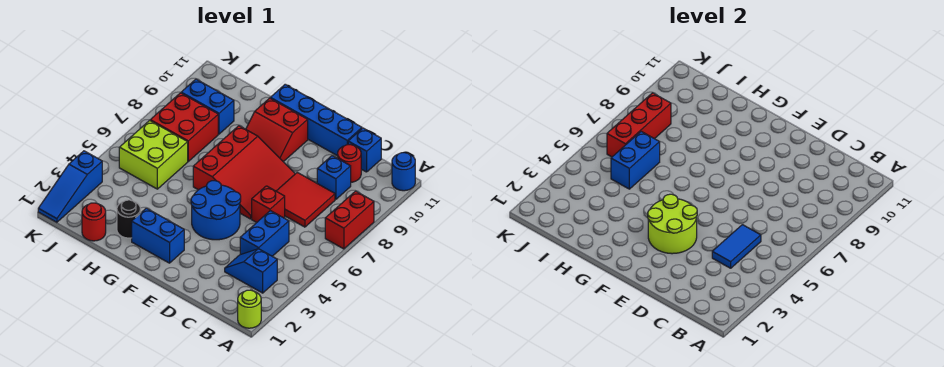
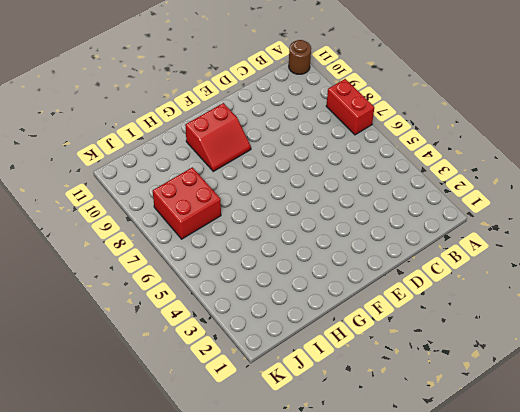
brown 1x1 round brick [289,40,311,74] -> blue 1x1 round brick [392,153,415,191]
none -> lime 1x1 round brick [238,290,261,328]
none -> blue 1x2 slope [225,249,277,293]
none -> blue 1x2 brick [240,211,289,256]

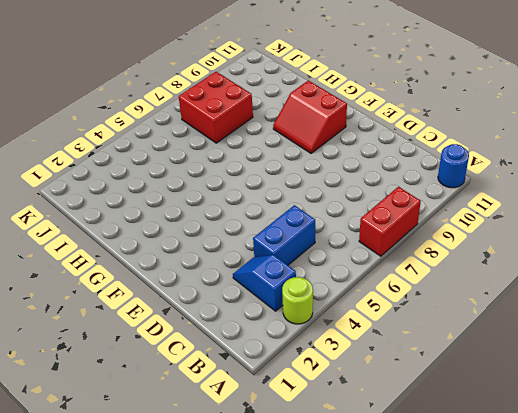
lime 1x1 round brick [282,277,313,324] -> lime 1x1 round brick moved to [238,290,261,328]
none -> red 2x2 tile [276,173,335,227]
none -> blue 1x1 brick [317,156,351,200]
none -> red 1x1 round brick [338,145,361,182]

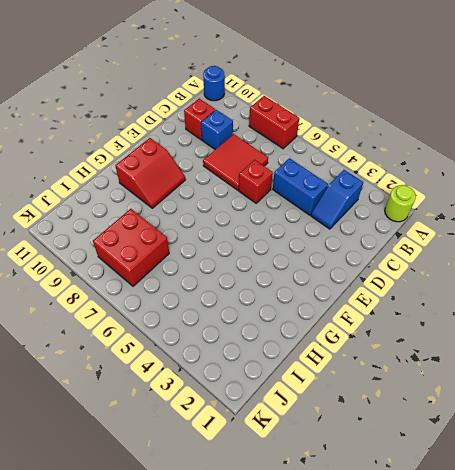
red 1x1 brick [184,98,215,140] -> red 1x1 round brick [338,145,361,182]
none -> blue 1x1 brick [348,128,381,172]
none -> blue 1x4 brick [270,84,362,156]
none -> blue 2x2 round brick [191,181,241,240]

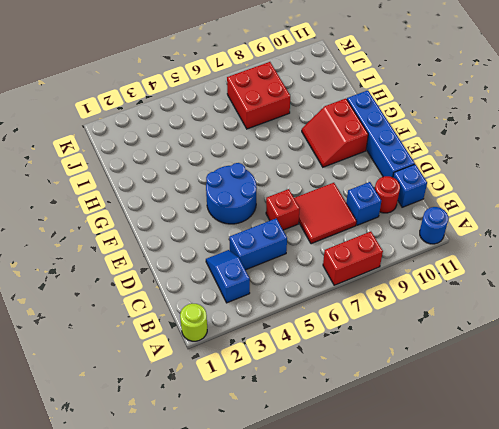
none -> red 3x3 slope [193,126,295,219]
none -> blue 1x2 brick [132,208,184,263]
none -> black 1x1 round brick [117,200,141,238]

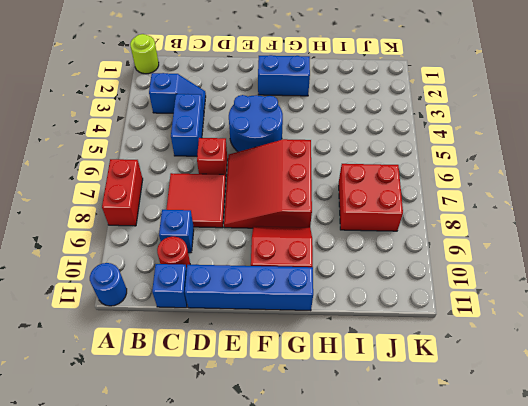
none -> black 1x1 round brick [117,200,141,238]
none -> red 1x1 round brick [82,203,106,241]
none -> lime 2x2 brick [119,120,188,189]

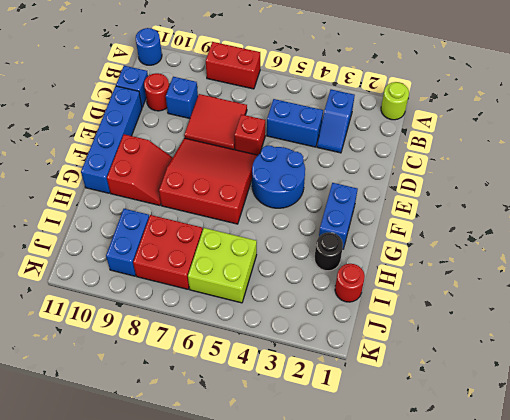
none -> blue 1x3 slope [38,151,102,222]
none -> blue 1x2 tile [712,225,761,268]
none -> lime 2x2 round brick [648,194,697,254]

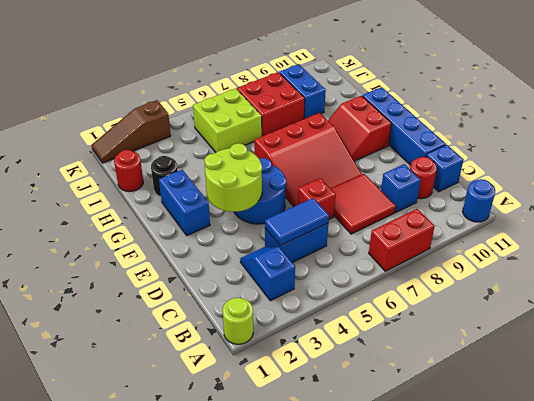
brown 1x3 slope [92,100,171,163] -> blue 1x3 slope [38,151,102,222]
none -> blue 1x2 brick [611,131,660,189]
none -> red 1x3 brick [607,93,671,157]

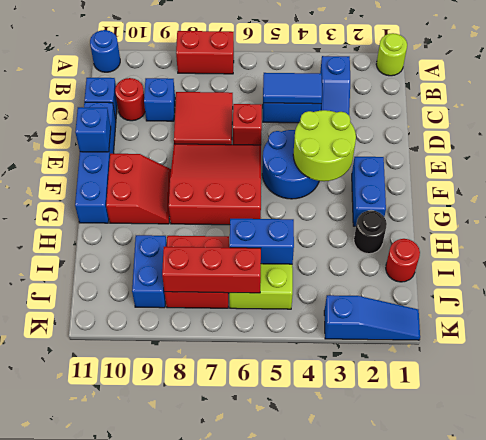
blue 1x1 brick [75,107,111,152] -> none

